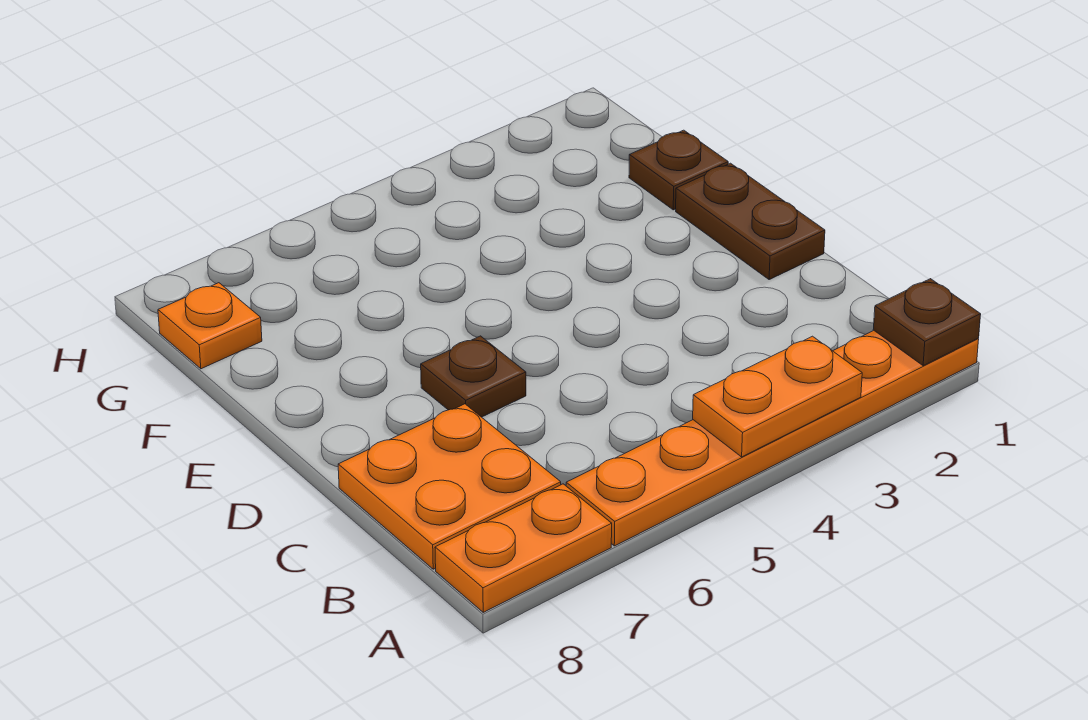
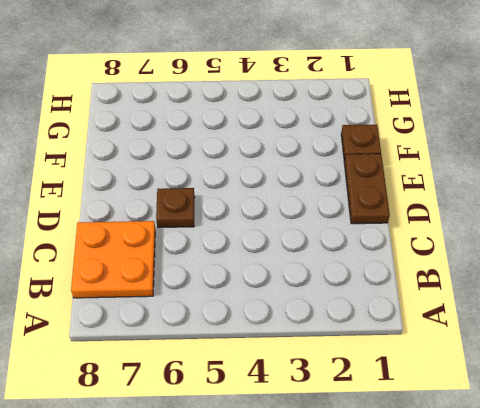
none -> orange 1x6 plate [566,331,979,546]
none -> orange 1x2 plate [435,484,612,612]

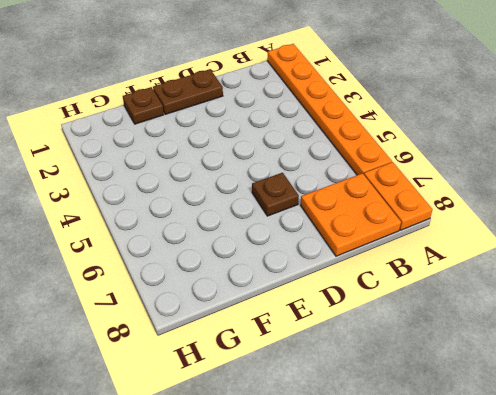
none -> orange 1x1 plate [158,283,262,369]
none -> brown 1x1 plate [873,279,981,366]

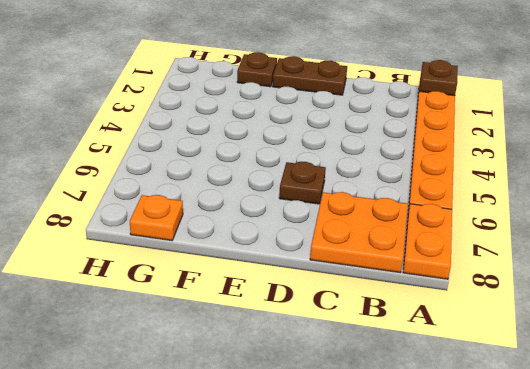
none -> orange 1x2 plate [693,336,862,457]

